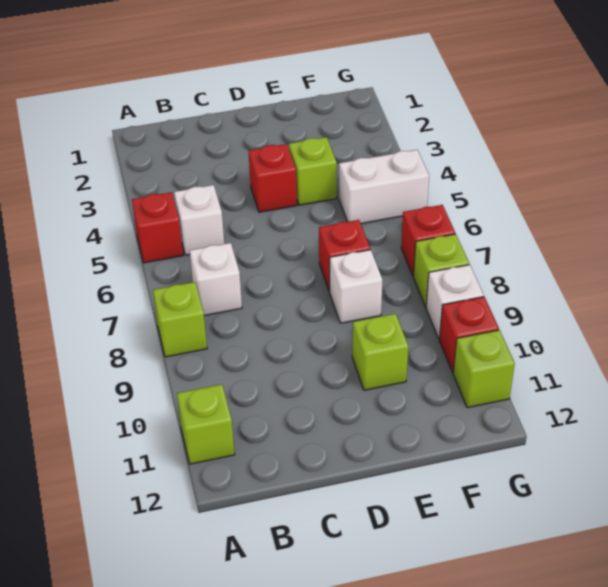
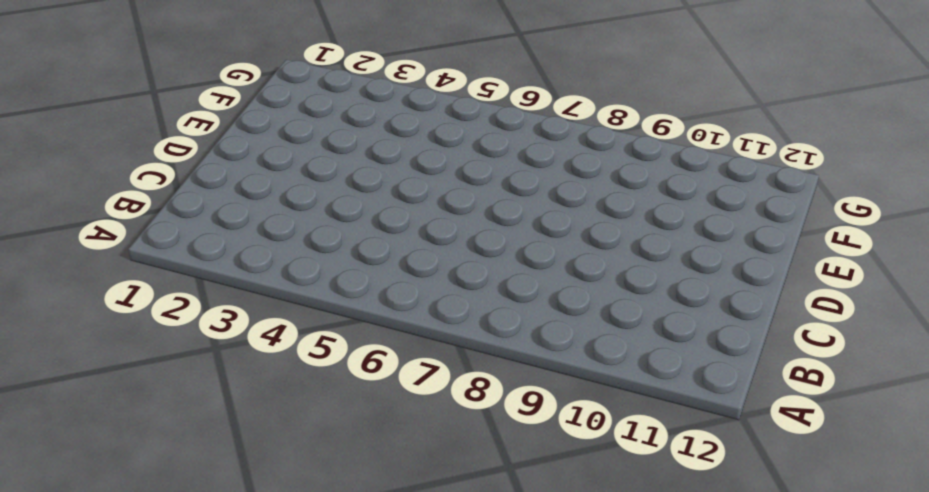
none -> red 1x1 brick [132,192,183,263]
none -> lime 1x1 brick [153,282,207,357]
none -> lime 1x1 brick [177,384,235,464]

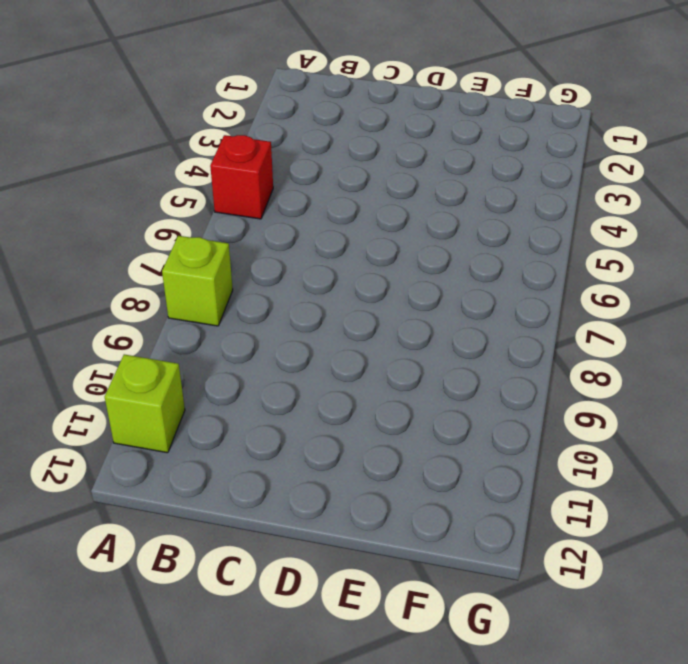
none -> white 1x1 brick [174,185,224,255]
none -> white 1x1 brick [190,243,242,316]
none -> red 1x1 brick [249,144,297,212]

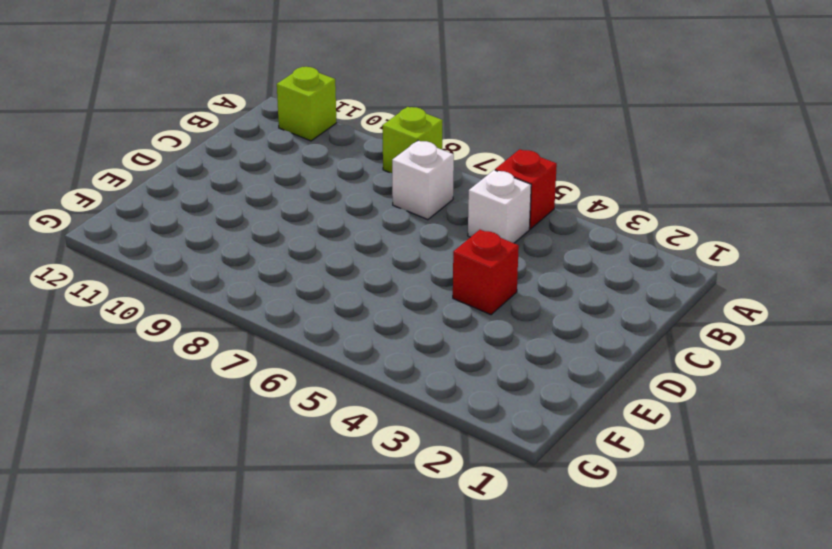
none -> lime 1x1 brick [289,137,337,205]
none -> red 1x1 brick [319,220,370,292]
none -> white 1x1 brick [330,250,382,323]

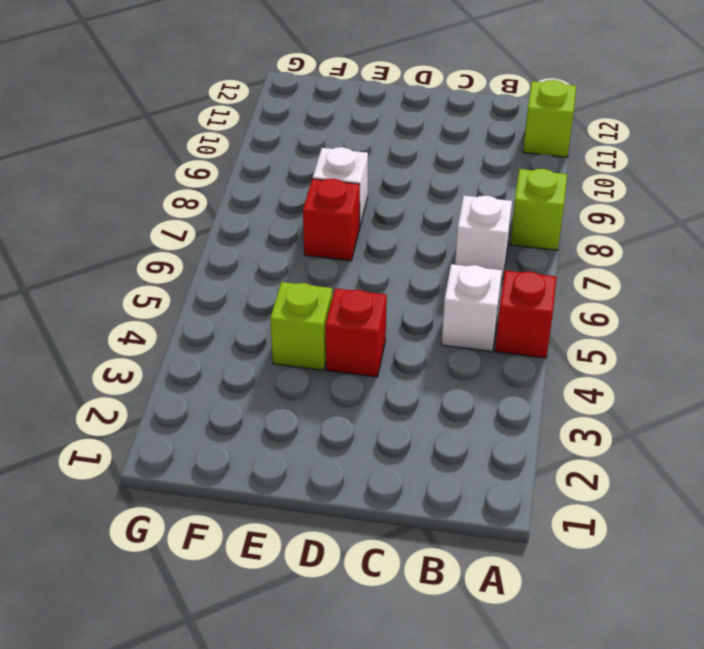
none -> lime 1x1 brick [352,314,408,390]
none -> white 1x2 brick [339,150,429,224]
none -> red 1x1 brick [401,205,455,276]

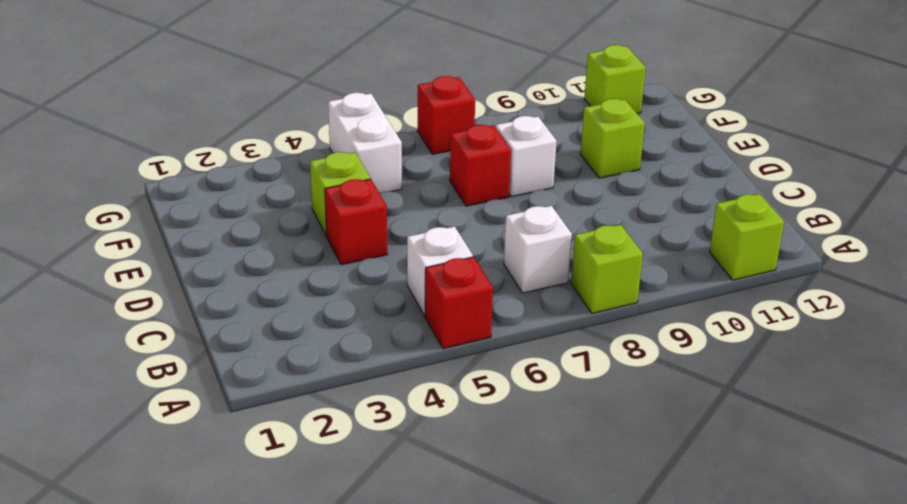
none -> lime 1x1 brick [413,234,469,307]
none -> white 1x1 brick [426,265,484,339]
none -> red 1x1 brick [439,297,499,372]

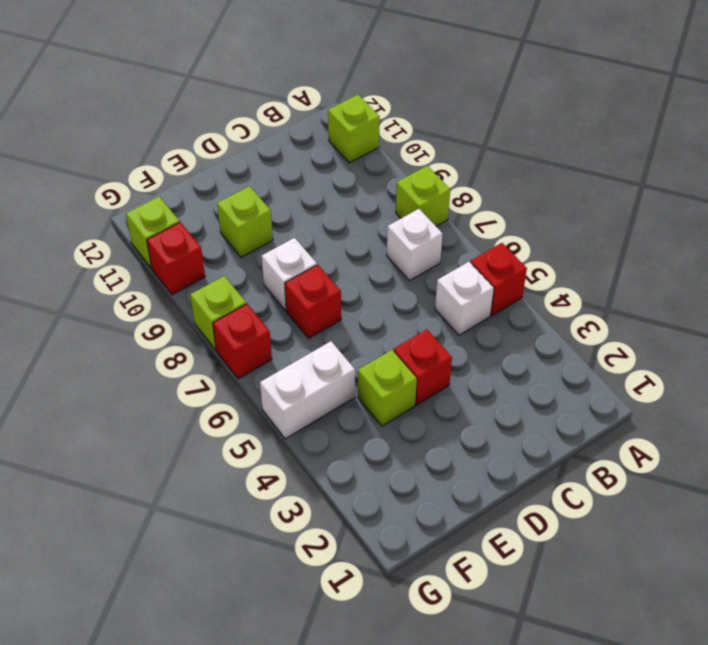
none -> white 1x1 brick [426,265,484,339]

